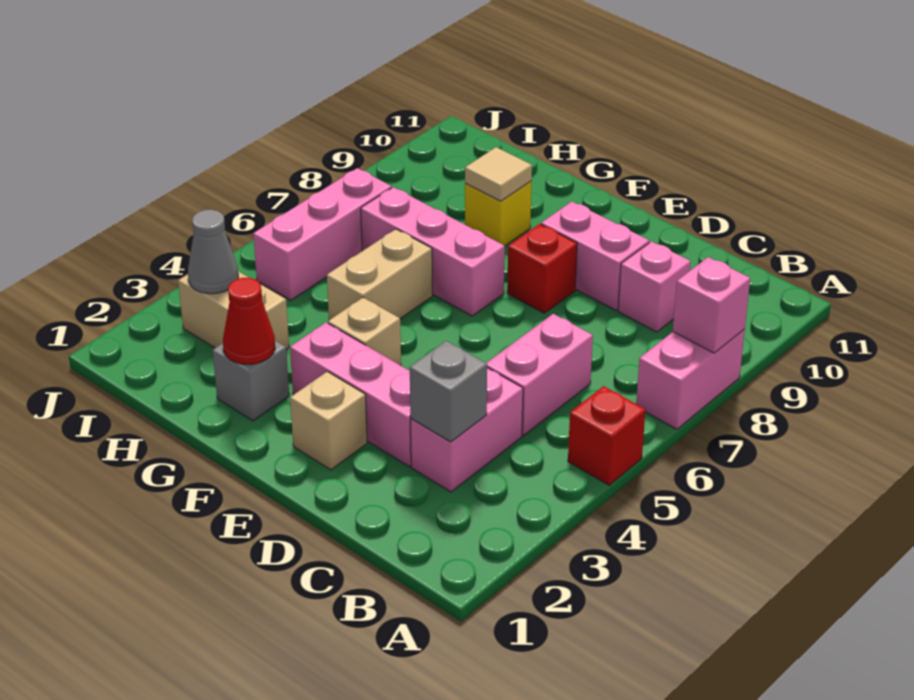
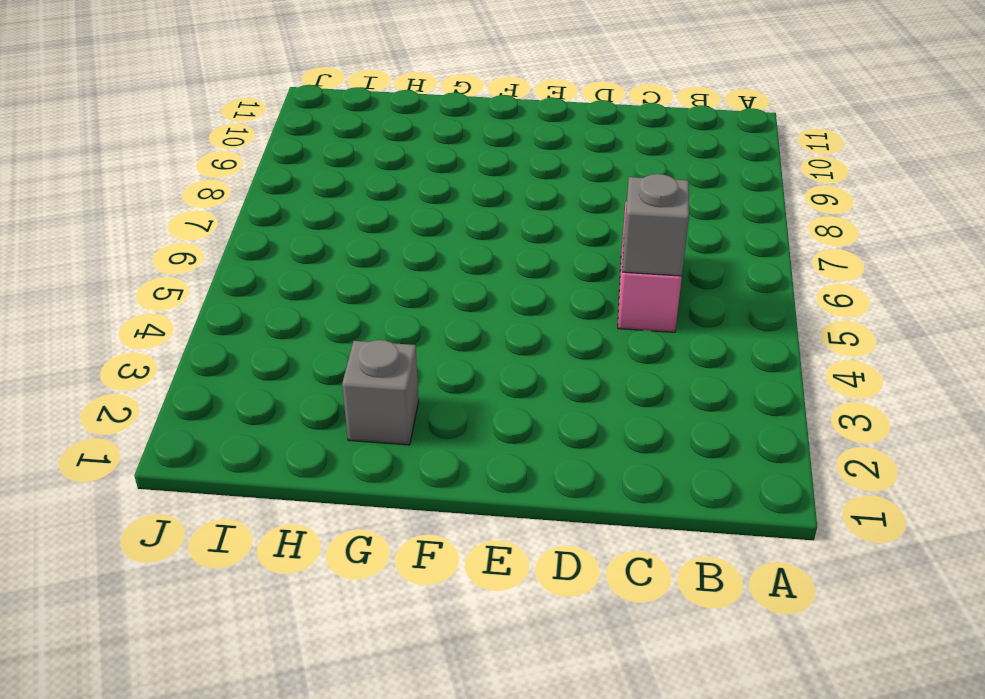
grey 1x1 brick [622,174,689,276] -> grey 1x1 brick moved to [410,341,487,442]
none -> red 1x1 brick [568,386,645,485]
none -> pink 1x2 brick [636,329,745,429]
none -> pink 1x2 brick [411,368,523,492]

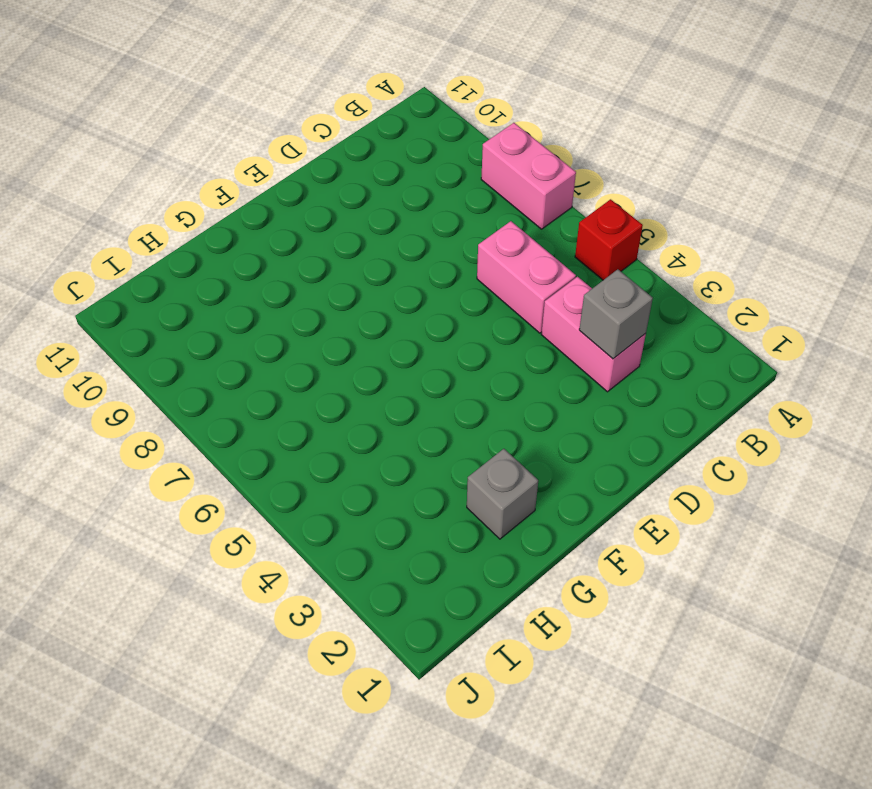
none -> pink 1x1 brick [618,242,691,332]
none -> pink 1x3 brick [290,323,411,467]
none -> pink 1x2 brick [541,202,649,310]

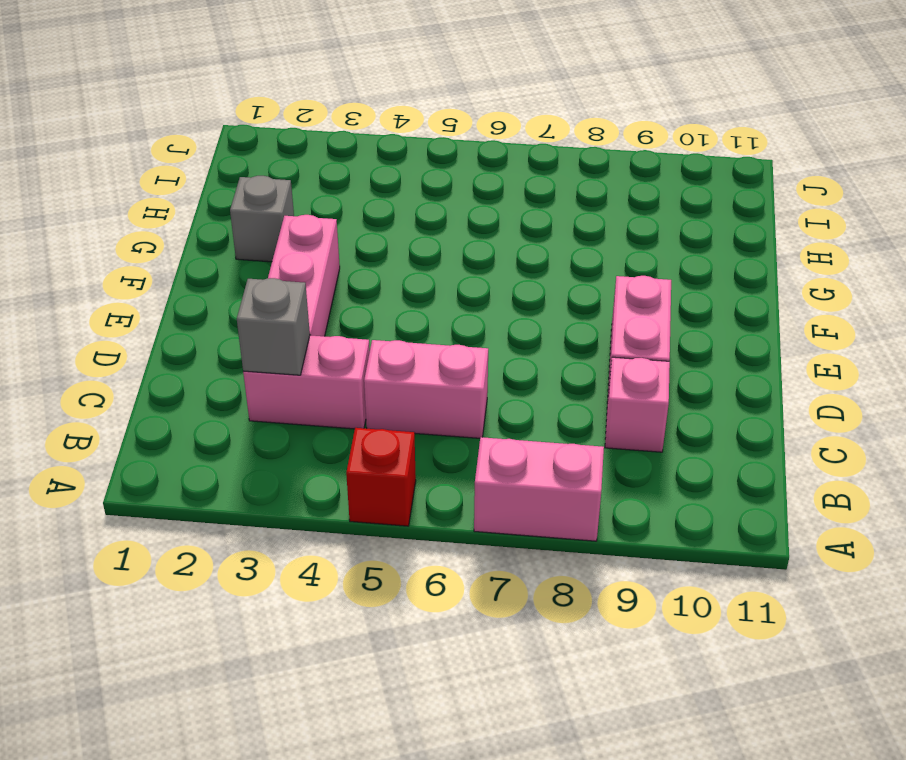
none -> tan 1x1 brick [290,372,367,470]
none -> red 1x1 brick [507,224,577,313]
none -> tan 1x1 brick [328,298,401,366]

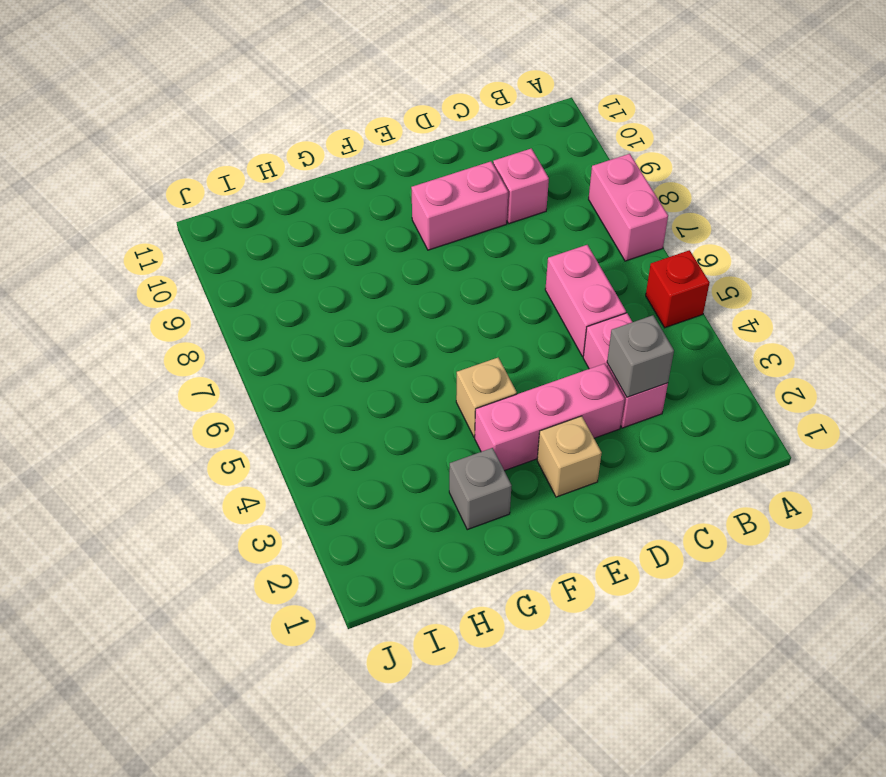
none -> red 1x1 brick [507,224,577,313]
none -> pink 1x3 brick [361,187,505,316]
none -> tan 1x2 brick [327,229,433,320]

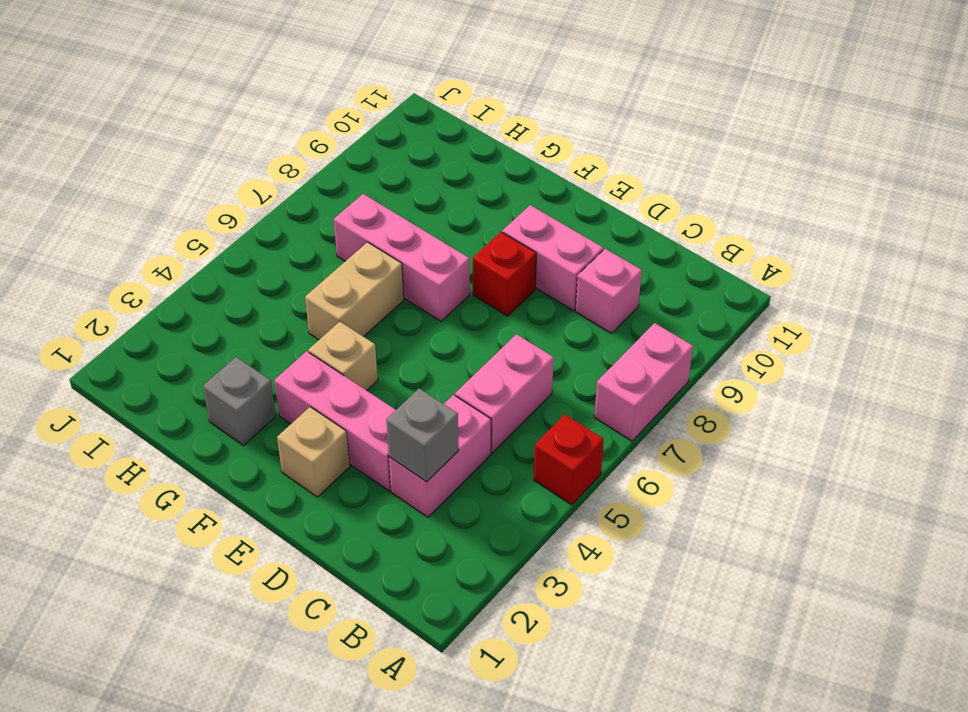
none -> yellow 1x1 brick [465,181,532,246]
none -> tan 1x2 brick [178,271,289,349]
none -> pink 1x3 brick [253,168,392,300]

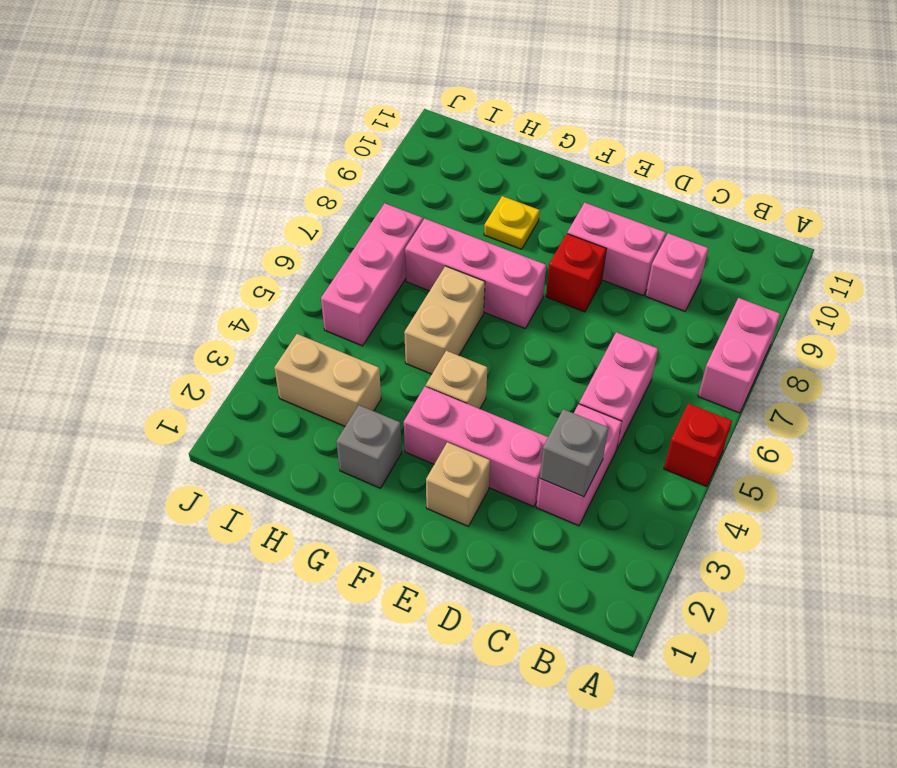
yellow 1x1 plate [484,196,540,249] -> yellow 1x1 brick [465,181,532,246]
none -> pink 1x1 brick [673,257,750,353]
none -> red 1x1 cone [223,278,275,364]
none -> tan 1x1 tile [465,147,532,201]

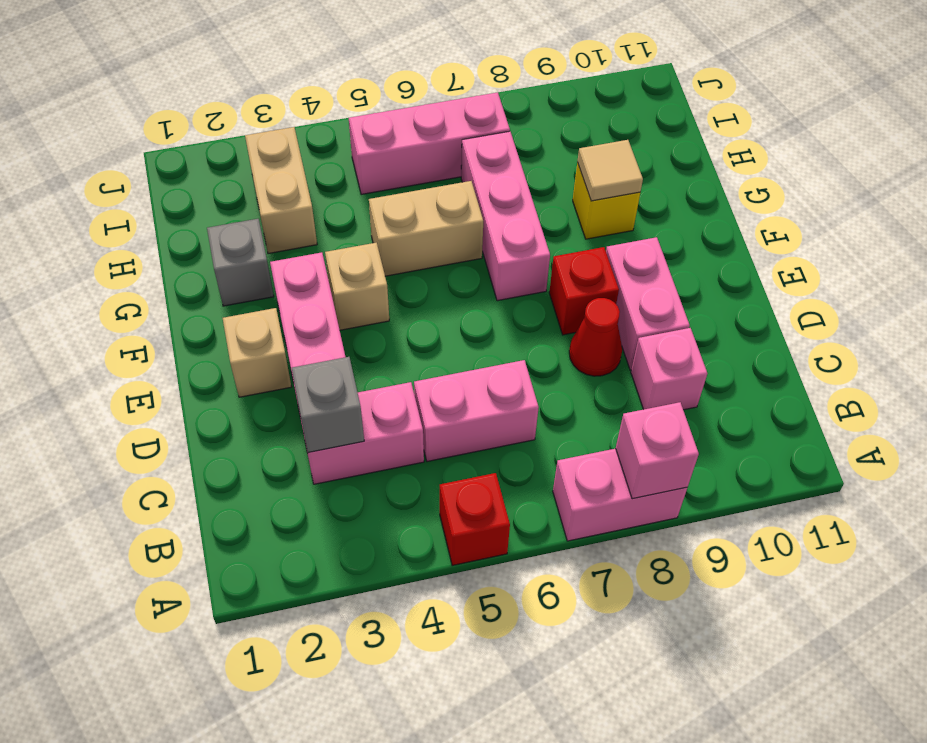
red 1x1 cone [569,298,622,376] -> red 1x1 cone moved to [223,278,275,364]
none -> grey 1x1 cone [188,210,238,294]

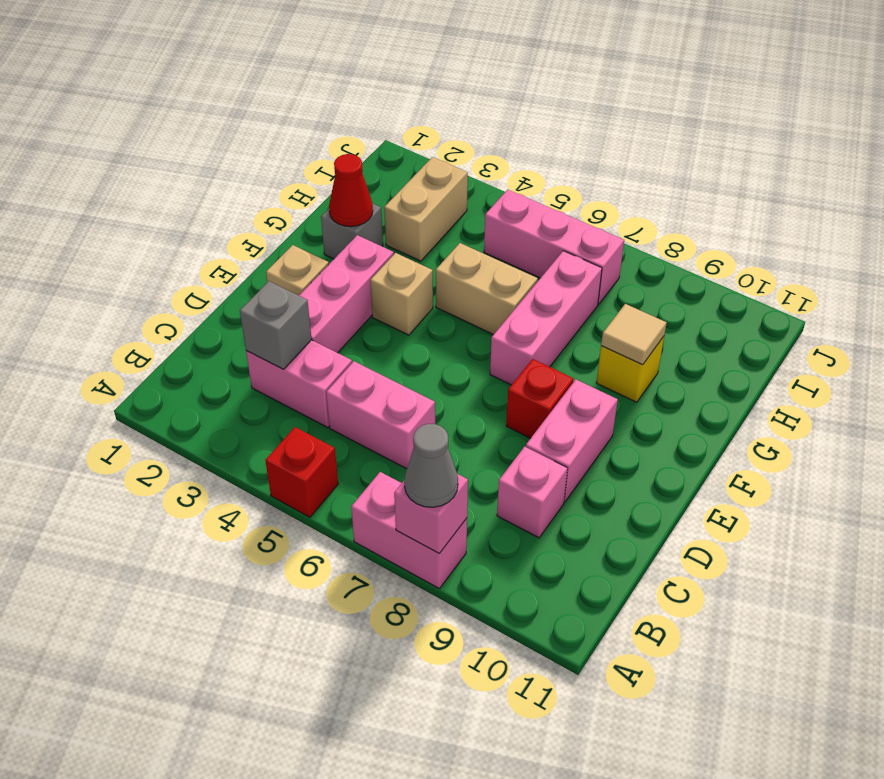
grey 1x1 cone [404,424,458,507] -> grey 1x1 cone moved to [188,210,238,294]

